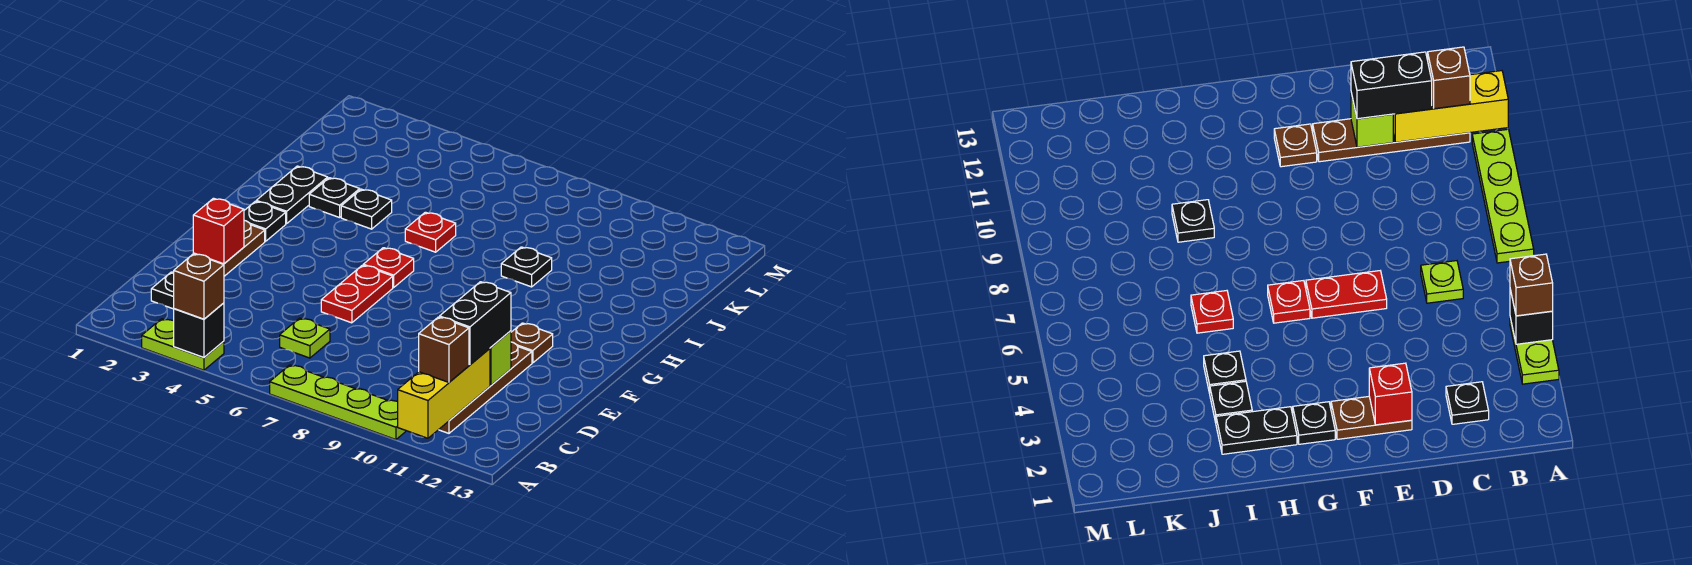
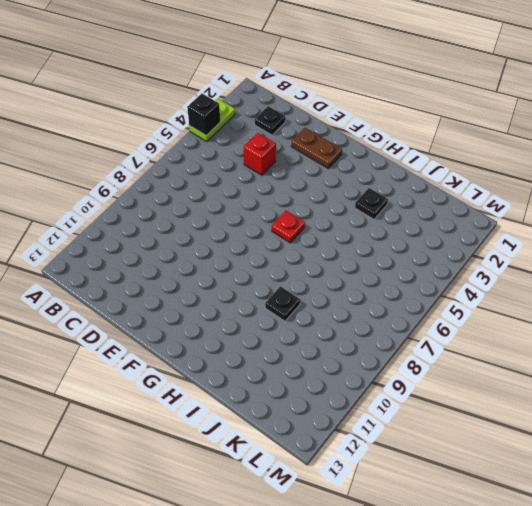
red 1x1 brick [244,133,276,175] -> red 1x1 brick moved to [193,198,244,264]
none -> lime 1x4 plate [270,365,406,440]
none -> brown 1x4 plate [439,342,532,433]
none -> lime 1x1 plate [280,318,330,358]

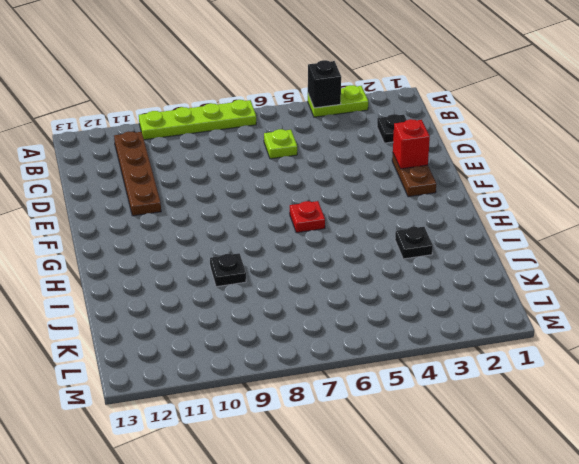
none -> red 1x2 plate [321,265,393,323]
none -> brown 1x1 plate [511,323,553,363]
none -> black 1x1 plate [244,201,286,241]

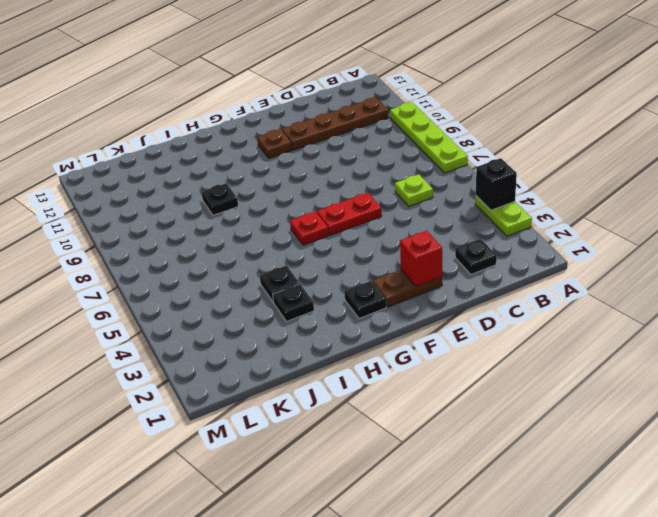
none -> black 1x2 plate [256,166,328,224]
none -> red 1x1 plate [405,212,456,252]
none -> yellow 1x3 brick [398,349,490,438]

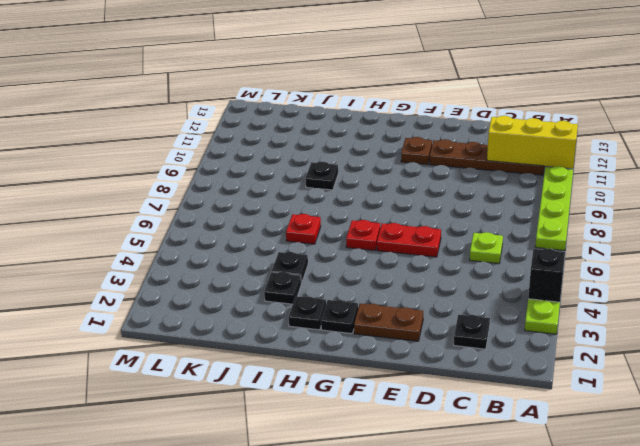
black 1x1 plate [289,296,326,330] -> black 1x2 plate [256,166,328,224]
none -> lime 1x1 brick [490,331,511,385]
none -> red 1x1 brick [193,198,244,264]
none -> brown 1x1 brick [174,254,224,319]

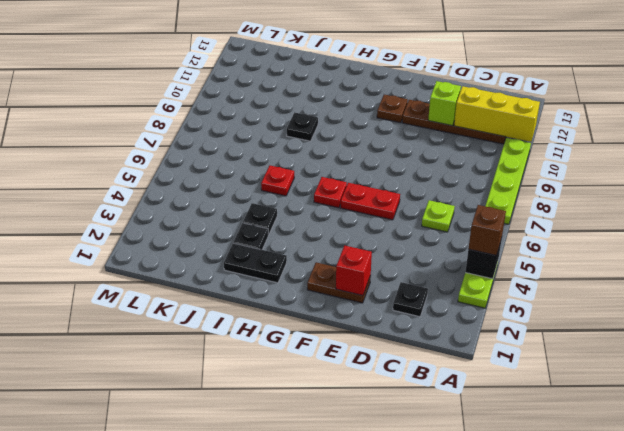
none -> black 1x1 plate [244,201,286,241]
none -> brown 1x1 brick [419,317,469,382]
none -> black 1x2 brick [440,282,511,365]

